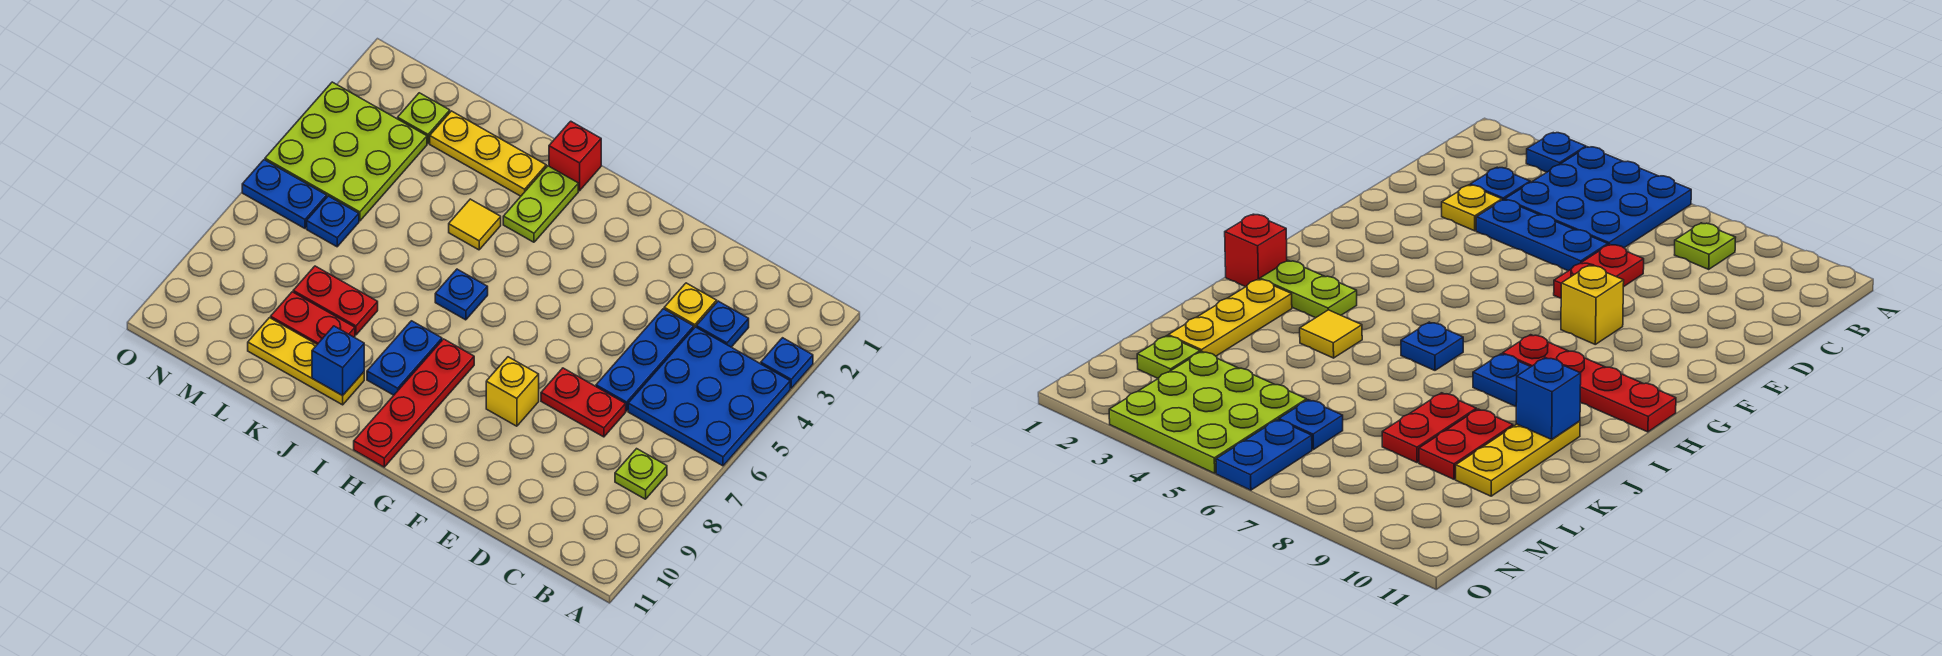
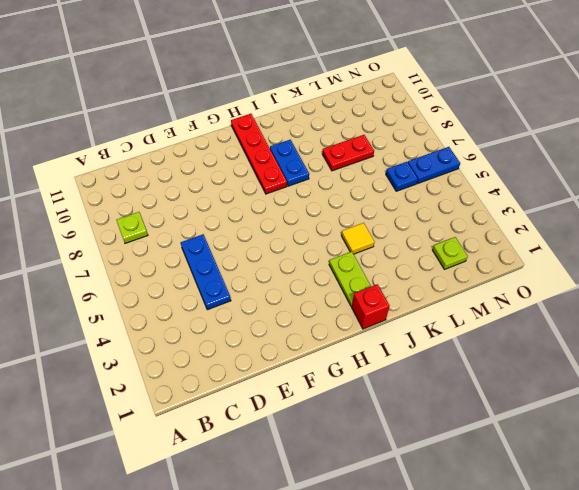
none -> blue 1x1 plate [761,338,813,388]
none -> blue 3x3 plate [628,327,790,466]
none -> blue 1x1 plate [696,301,749,347]

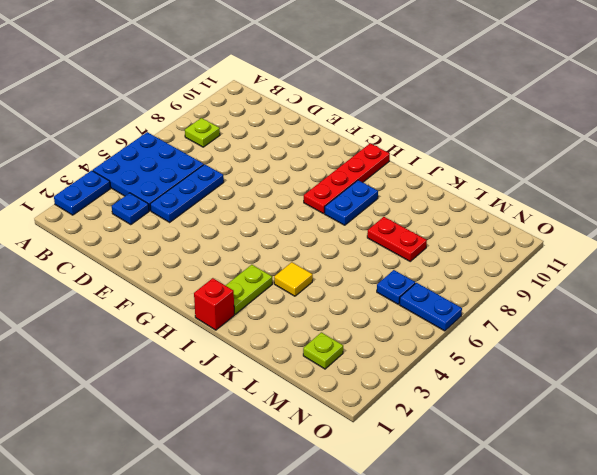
blue 1x2 plate [54,171,110,215] -> blue 1x1 plate [761,338,813,388]
none -> yellow 1x1 plate [664,283,717,328]
none -> red 1x2 plate [541,368,626,437]
none -> yellow 1x1 brick [486,357,539,426]

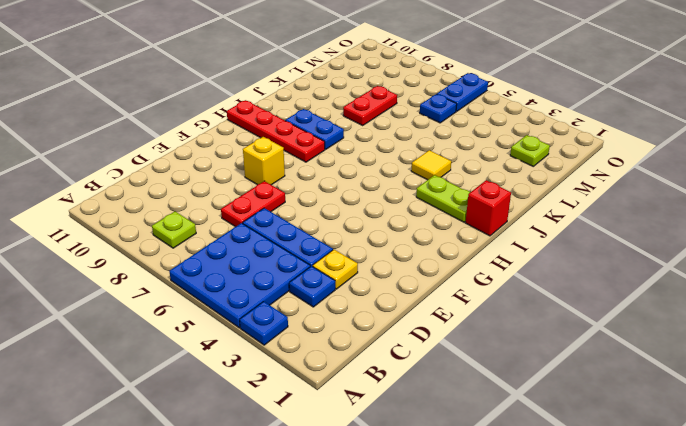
none -> blue 1x1 plate [435,269,488,320]
none -> yellow 1x3 plate [430,111,546,196]
none -> yellow 1x3 plate [248,318,364,405]

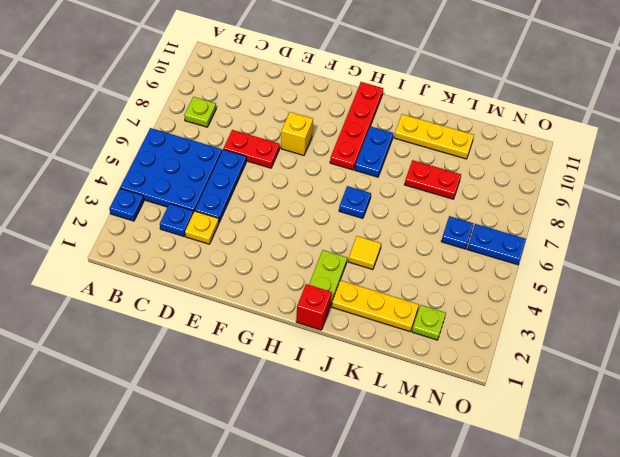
none -> red 1x2 plate [271,292,355,344]
none -> lime 3x3 plate [265,82,427,221]
none -> blue 1x1 brick [312,326,364,396]

